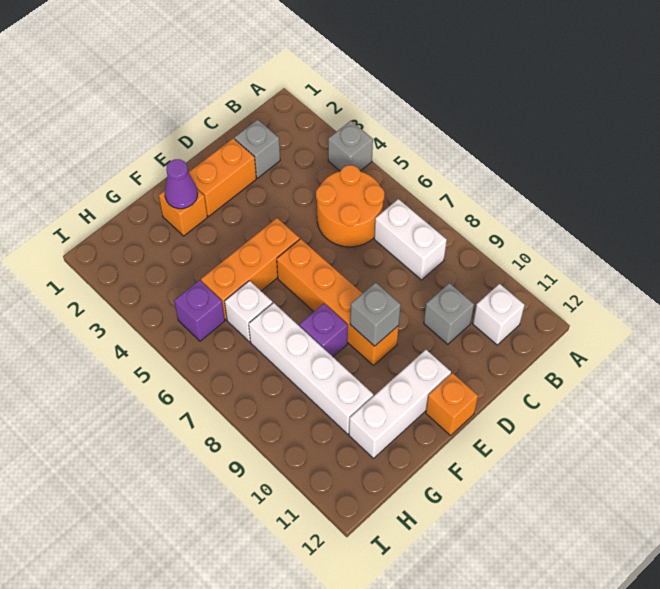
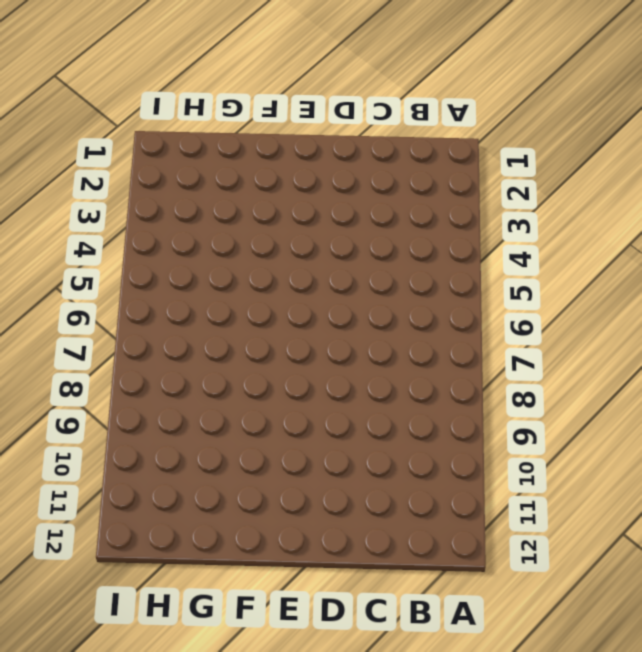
none -> grey 1x1 brick [328,121,373,171]
none -> orange 2x2 round brick [316,165,384,247]
none -> white 1x2 brick [374,199,447,280]

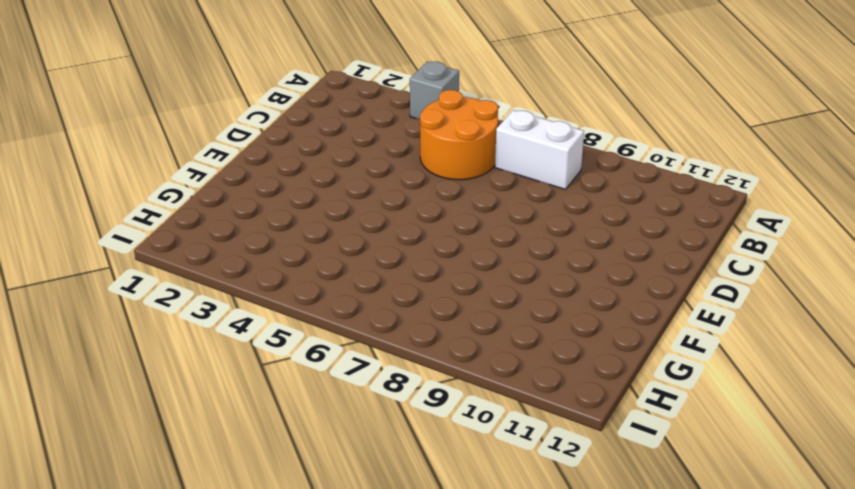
none -> white 1x1 brick [473,284,525,345]
none -> grey 1x1 brick [234,120,280,178]
none -> grey 1x1 brick [424,283,474,344]

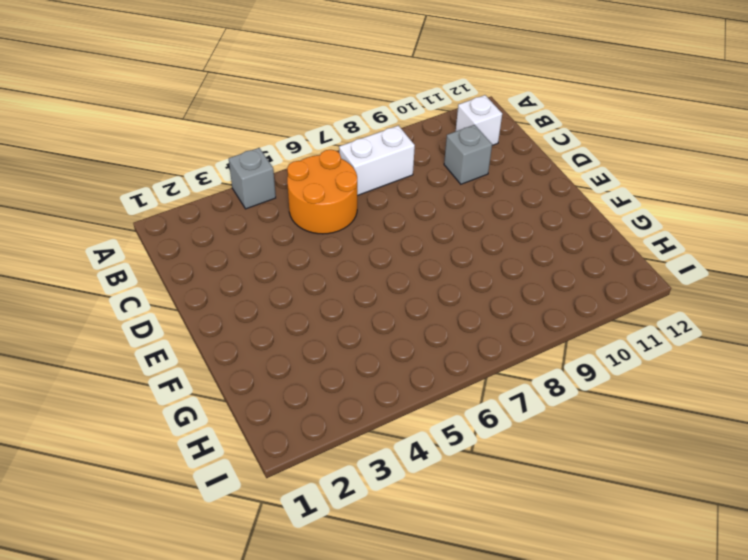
none -> grey 1x1 brick [234,120,280,178]
none -> orange 1x2 brick [188,138,256,216]
none -> orange 1x3 brick [201,218,300,320]

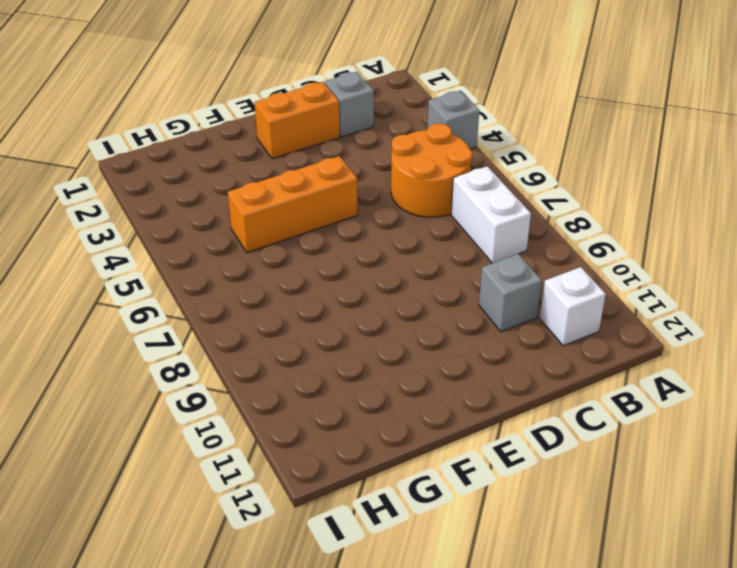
none -> orange 1x4 brick [277,239,399,365]
none -> white 1x3 brick [349,350,451,458]
none -> orange 1x1 brick [426,373,478,436]

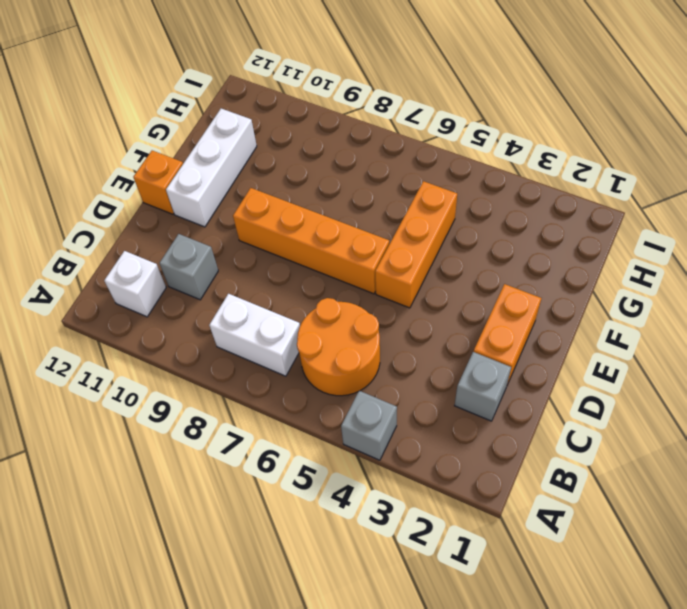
none -> orange 1x1 brick [159,189,208,236]
none -> purple 1x1 brick [299,304,348,357]
none -> white 1x1 brick [225,281,273,342]

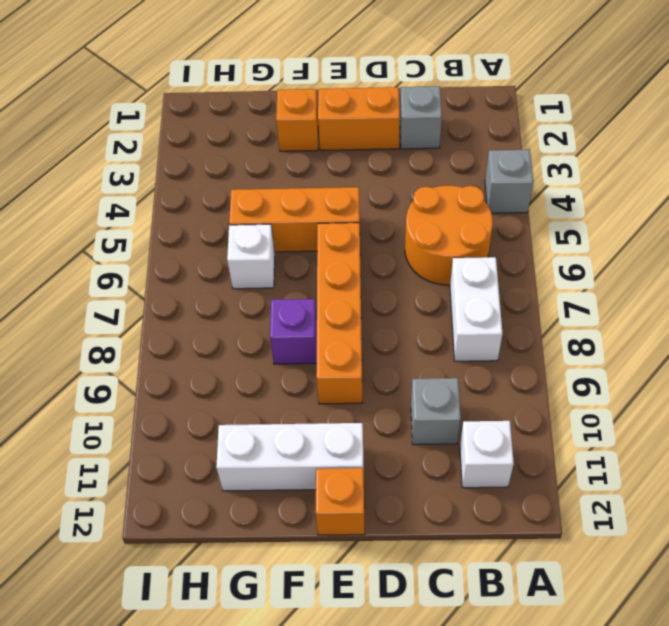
none -> white 1x4 brick [249,303,373,434]
none -> purple 1x1 brick [174,280,225,341]
none -> grey 1x1 brick [350,283,401,346]

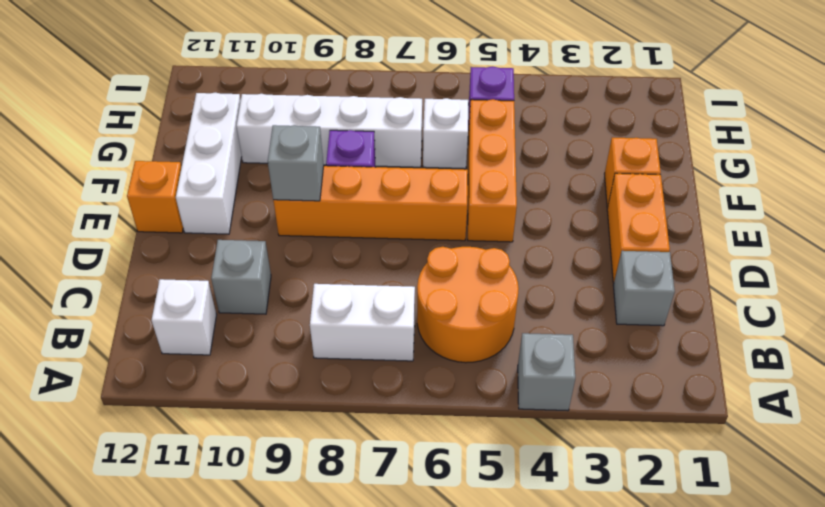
none -> purple 1x1 cone [165,159,198,209]

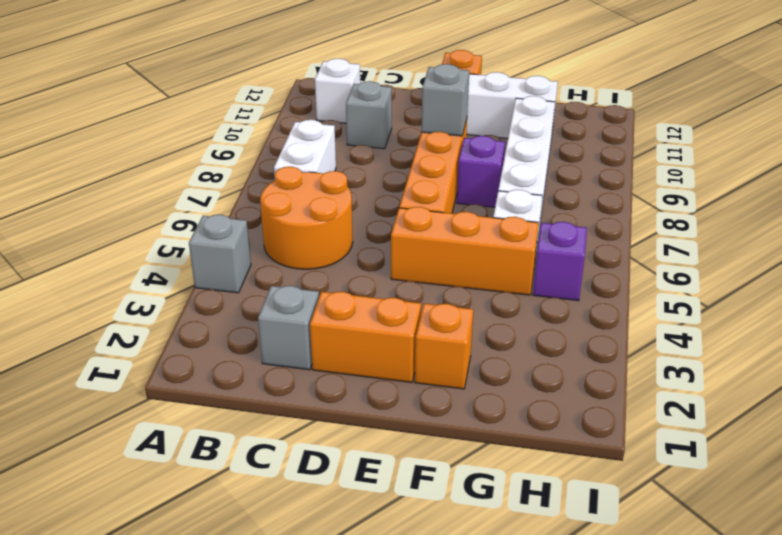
none -> purple 1x1 cone [165,159,198,209]

